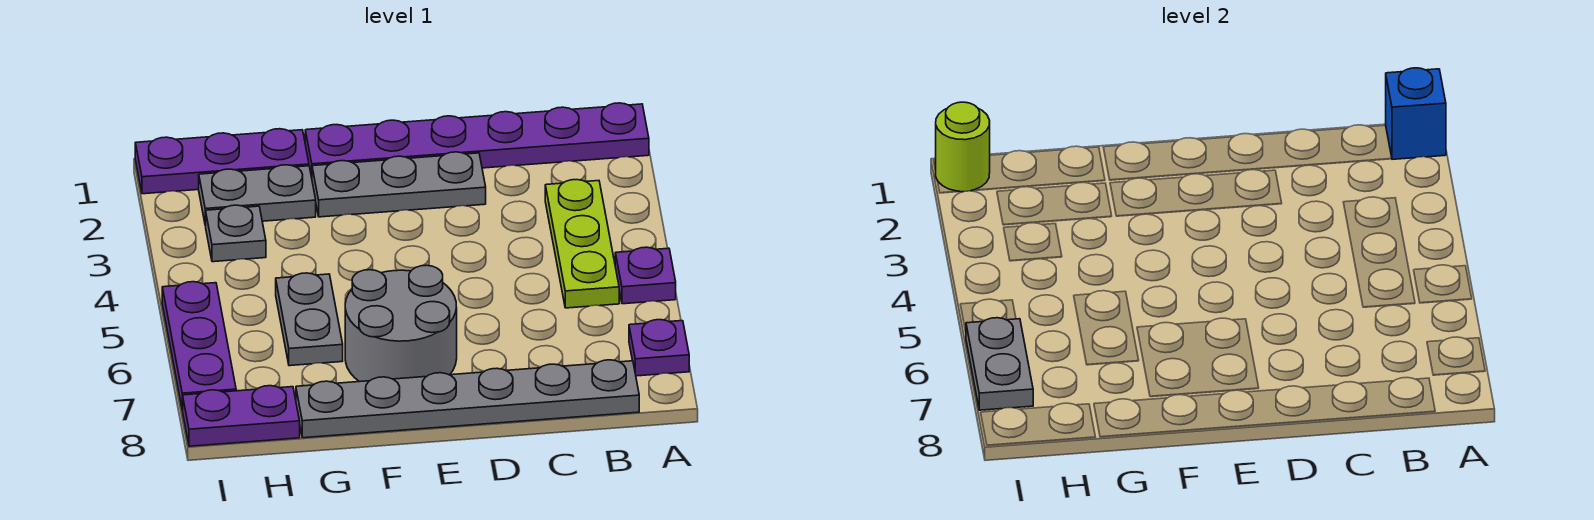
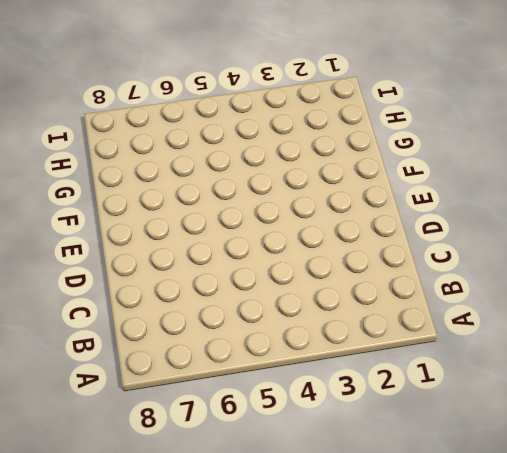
none -> purple 1x6 plate [305,103,649,177]
none -> purple 1x1 plate [615,247,676,304]
none -> purple 1x1 plate [629,320,689,376]

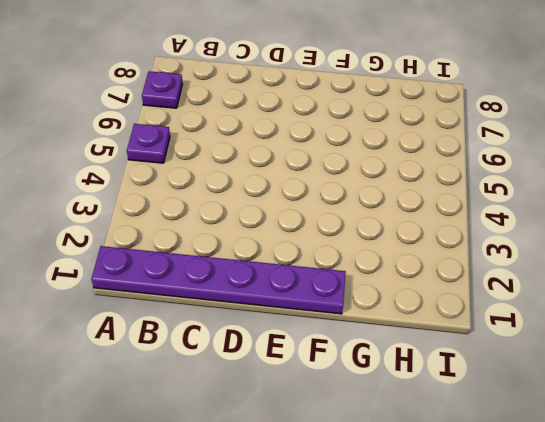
none -> lime 1x3 plate [545,180,619,308]
none -> grey 1x6 plate [296,360,639,438]
none -> grey 1x3 plate [312,152,486,217]

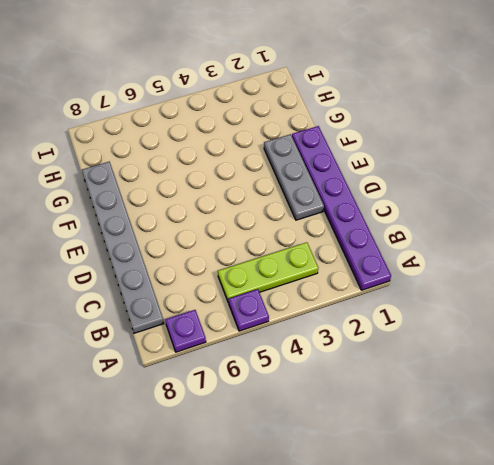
none -> grey 2x2 round brick [345,265,457,382]
none -> purple 1x3 plate [135,129,309,194]
none -> grey 1x2 plate [199,165,316,225]

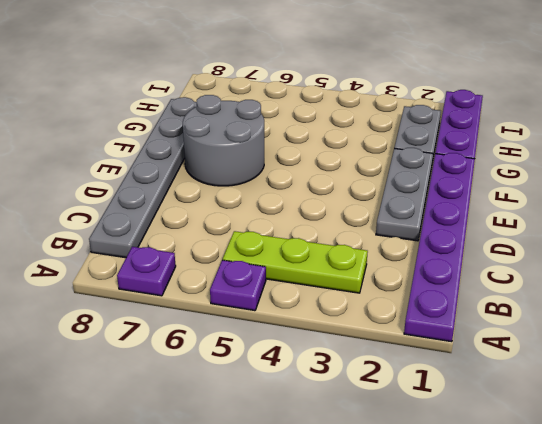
none -> grey 1x2 plate [276,273,343,366]
none -> grey 1x1 plate [205,205,266,262]
none -> purple 1x2 plate [183,386,300,446]

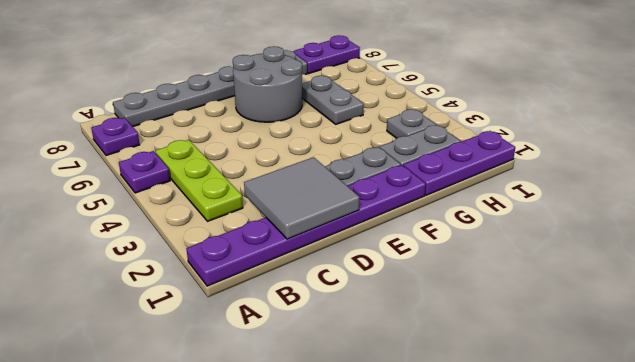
grey 2x2 tile [244,157,359,239] -> none
none -> purple 1x3 plate [162,282,236,410]
none -> blue 1x1 brick [1386,68,1446,159]
none -> lime 1x1 round brick [935,102,990,192]

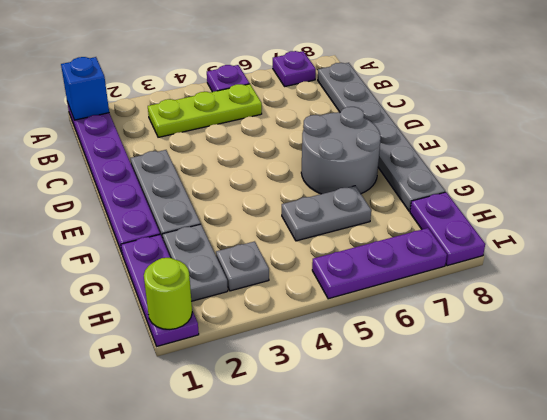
none -> grey 1x2 plate [966,318,1033,410]

